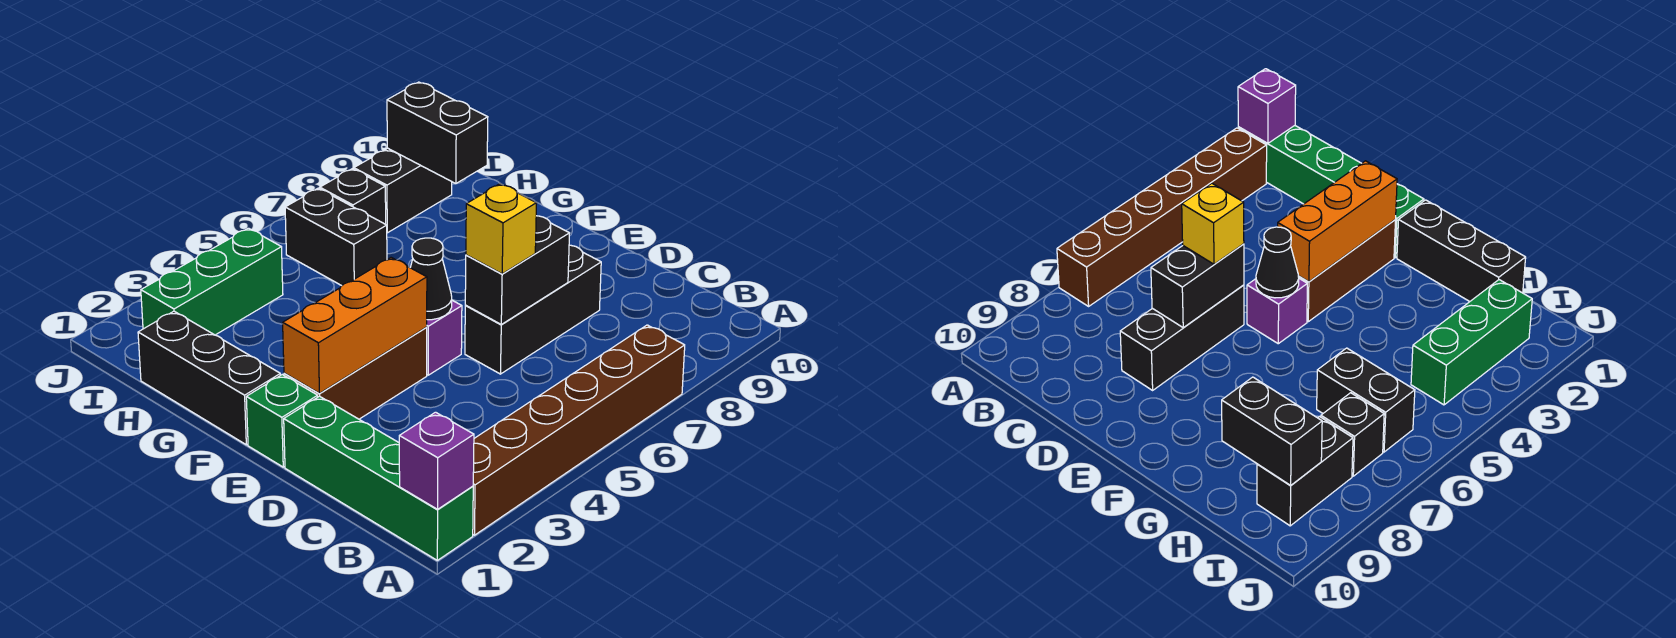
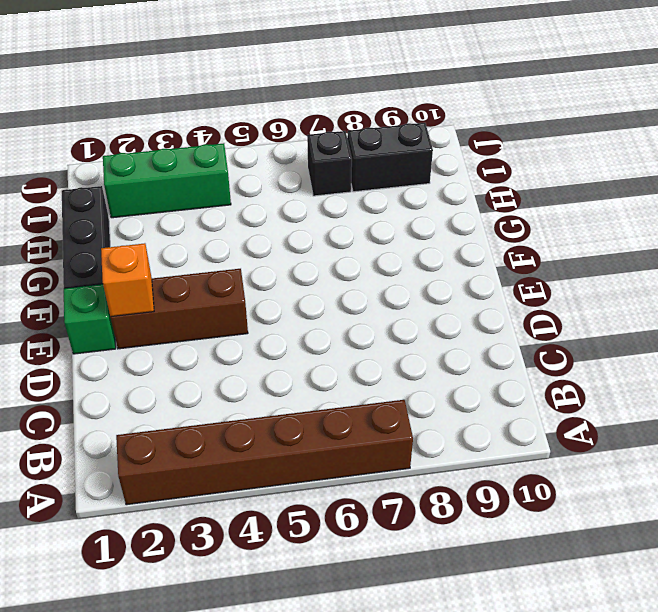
orange 1x1 brick [101,243,154,317] -> orange 1x3 brick [283,258,427,393]
none -> green 1x4 brick [284,396,473,560]
none -> black 1x3 brick [465,245,601,374]
none -> purple 1x1 brick [426,300,462,375]

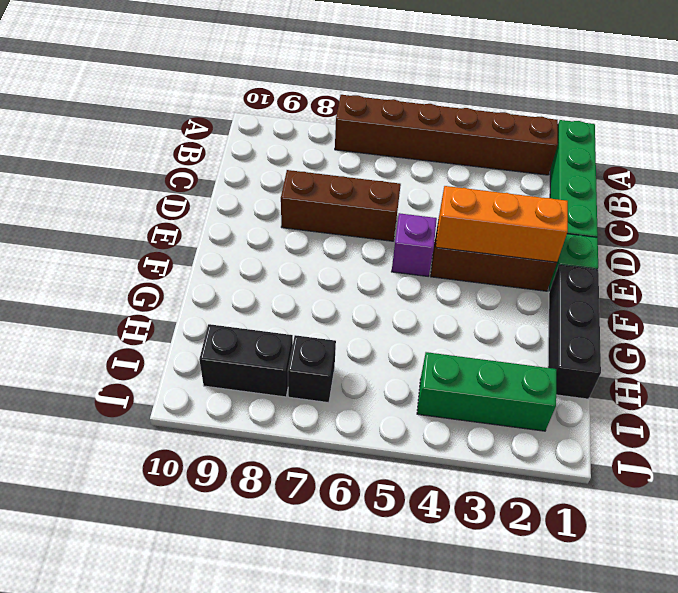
brown 1x3 brick [281,170,401,241] -> black 1x3 brick [465,245,601,374]
none -> black 1x2 brick [285,188,387,286]
none -> purple 1x1 brick [399,412,474,509]
none -> black 1x2 brick [465,216,570,324]

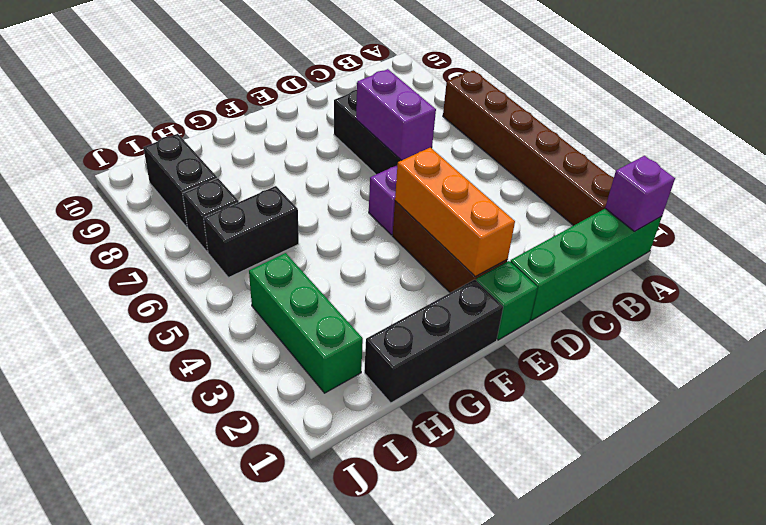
purple 1x2 brick [356,69,436,160] -> black 1x2 brick [465,216,570,324]
none -> black 1x1 cone [410,238,452,320]
none -> black 1x2 brick [387,82,488,184]
none -> yellow 1x1 brick [466,184,537,274]

